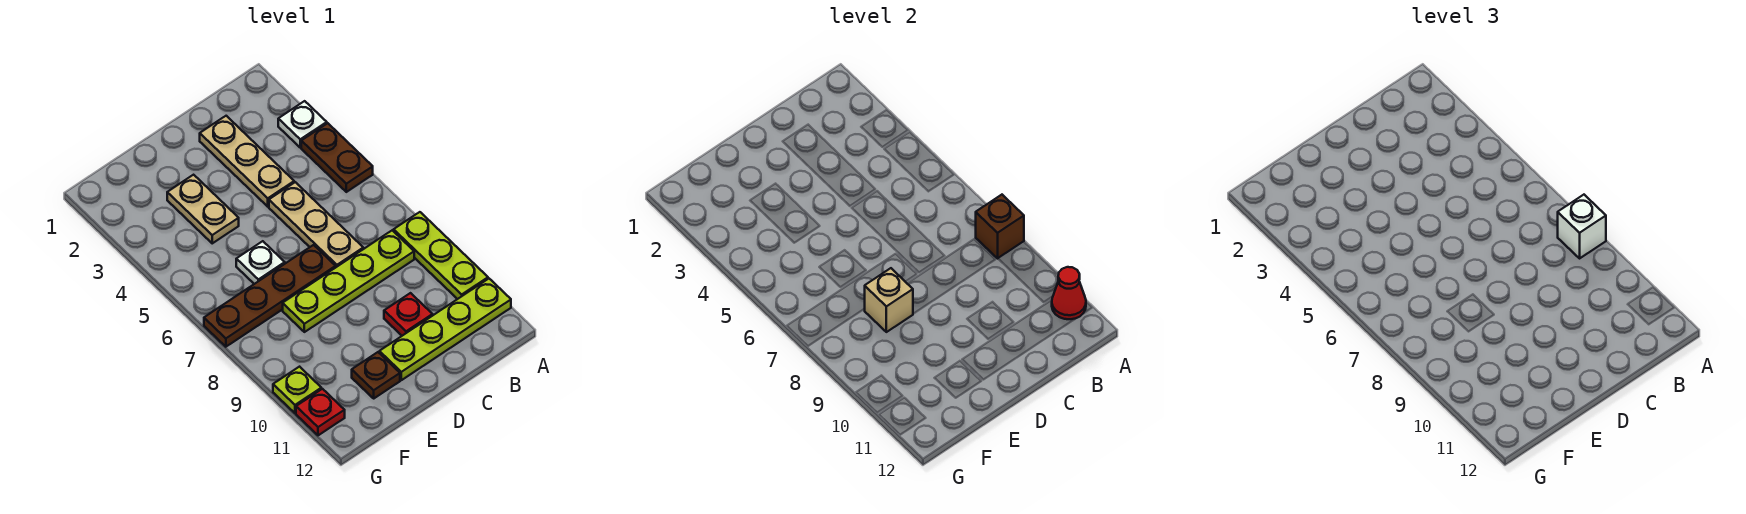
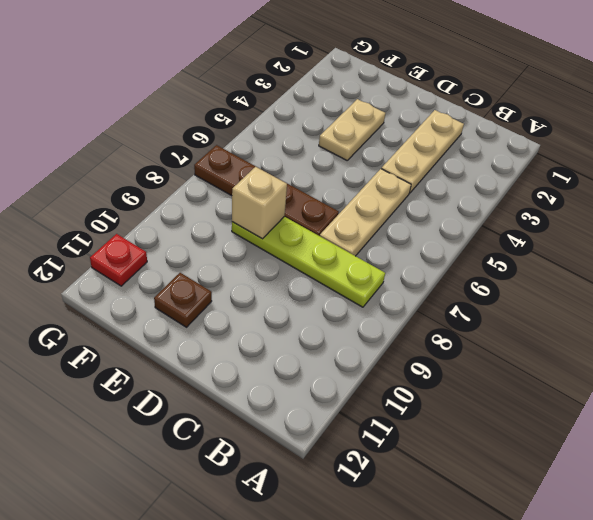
none -> white 1x1 plate [278,101,327,148]
none -> brown 1x2 plate [301,123,373,192]
none -> lime 1x3 plate [394,212,488,299]

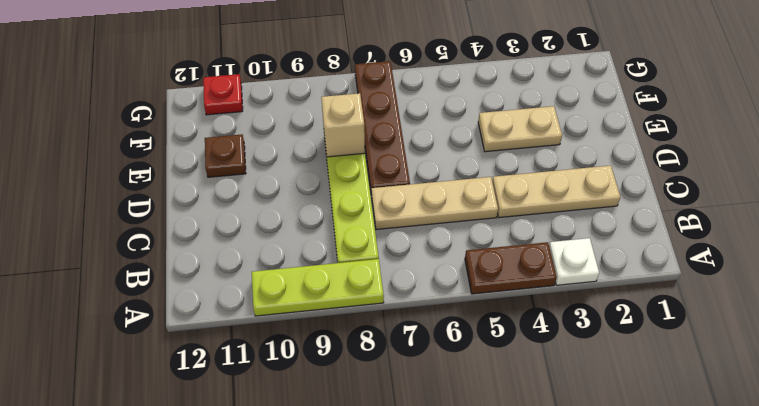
none -> lime 1x4 plate [379,279,511,380]
none -> red 1x1 plate [384,293,433,336]
none -> white 1x1 plate [236,241,285,284]

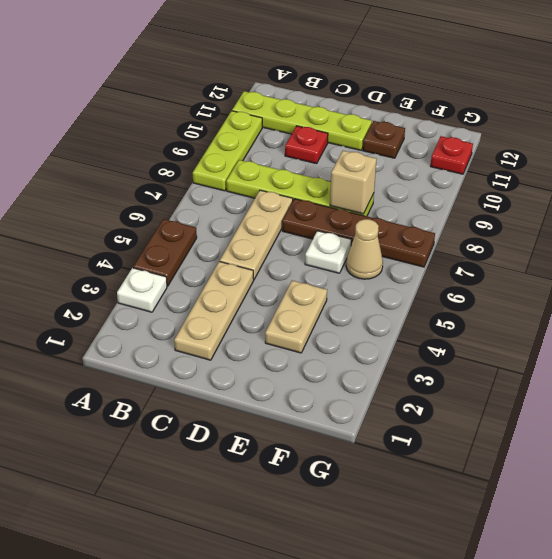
tan 1x1 cone [346,219,383,279] -> none
none -> lime 1x1 plate [273,367,321,413]
none -> brown 1x1 brick [976,195,1024,258]
none -> red 1x1 cone [1052,267,1086,319]

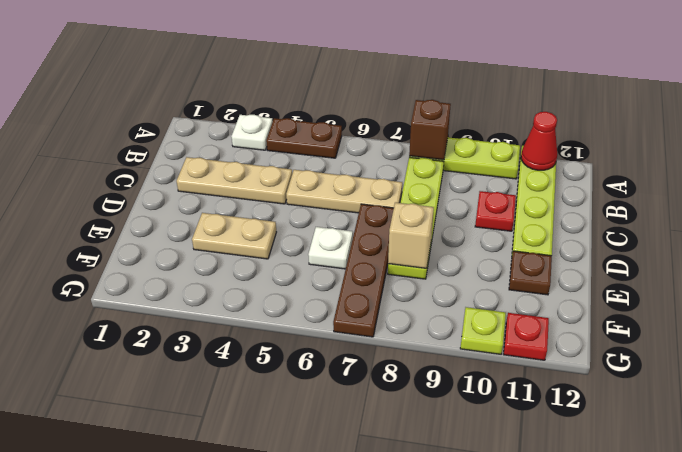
none -> white 1x1 brick [1558,195,1606,258]

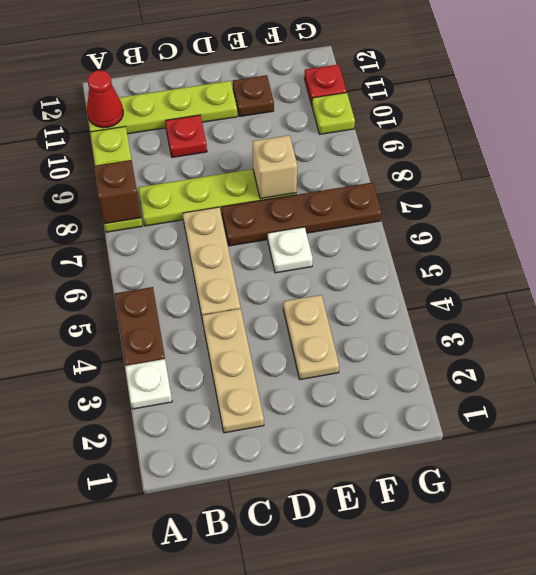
none -> white 1x1 brick [1558,195,1606,258]

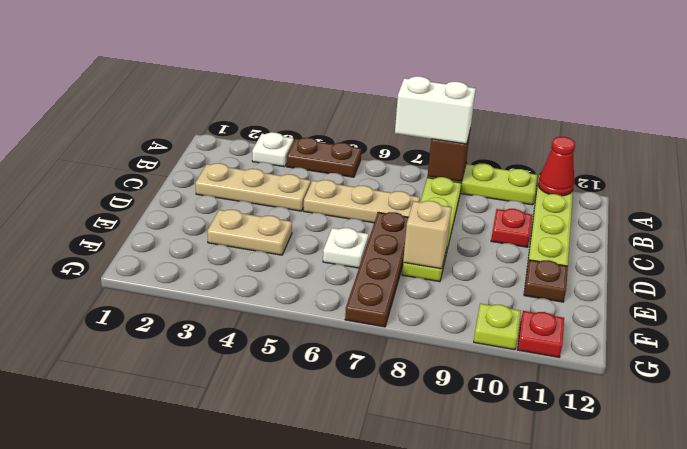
white 1x2 brick [395,76,476,144] -> white 1x1 brick [1558,195,1606,258]

